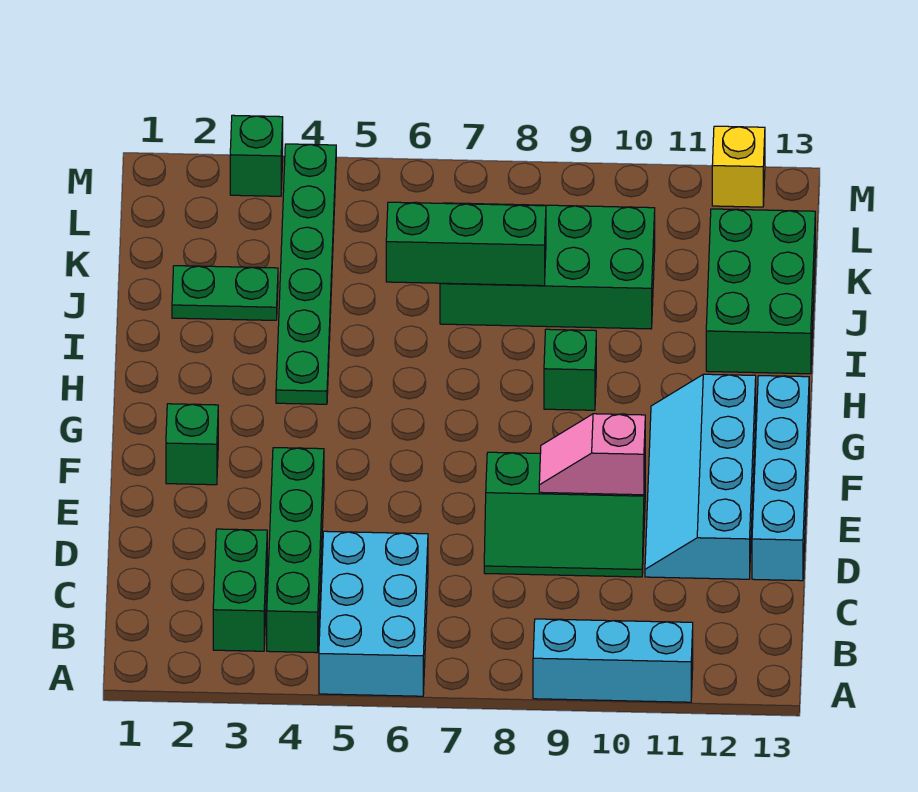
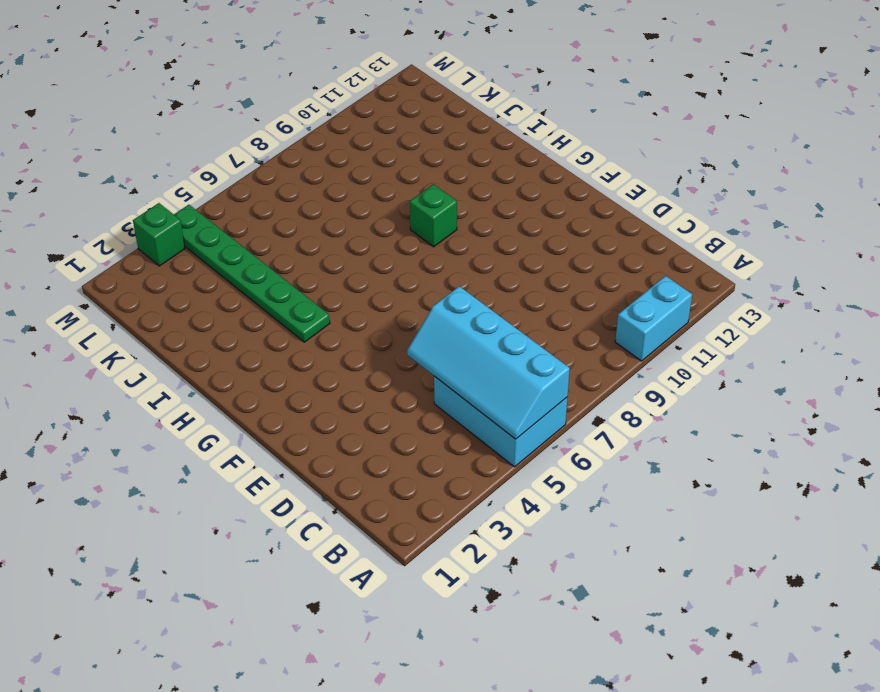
cyan 2x4 slope [407,286,570,439] -> cyan 2x4 slope moved to [645,374,756,579]
cyan 1x2 brick [615,276,692,361] -> cyan 1x3 brick [533,619,693,702]
none -> green 1x2 brick [213,529,267,651]
none -> green 1x4 brick [267,448,324,653]
none -> green 2x3 slope [484,452,645,577]

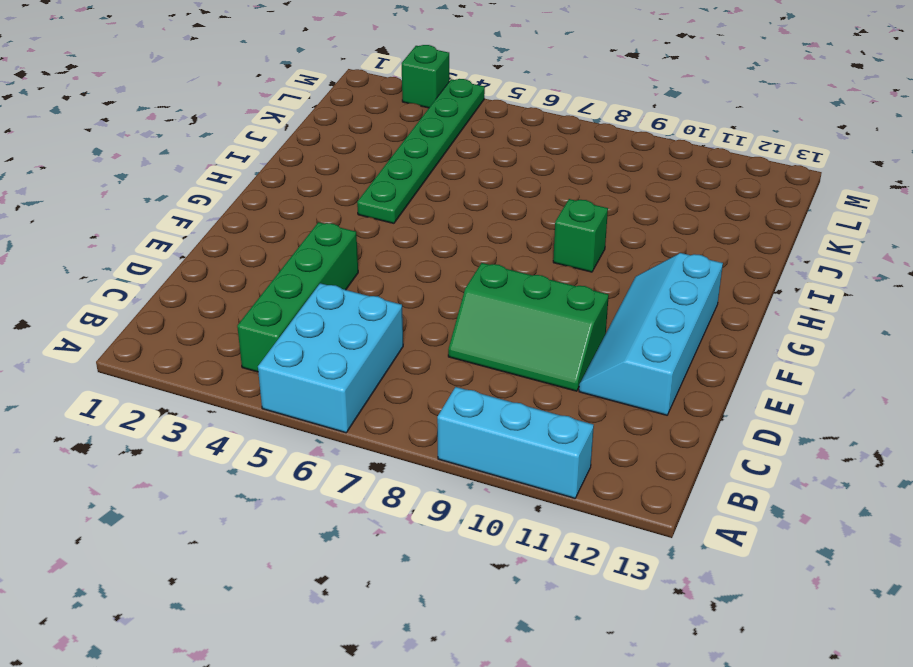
none -> green 1x2 brick [213,529,267,651]
none -> cyan 1x4 brick [752,376,809,581]
none -> green 1x1 brick [166,404,218,485]

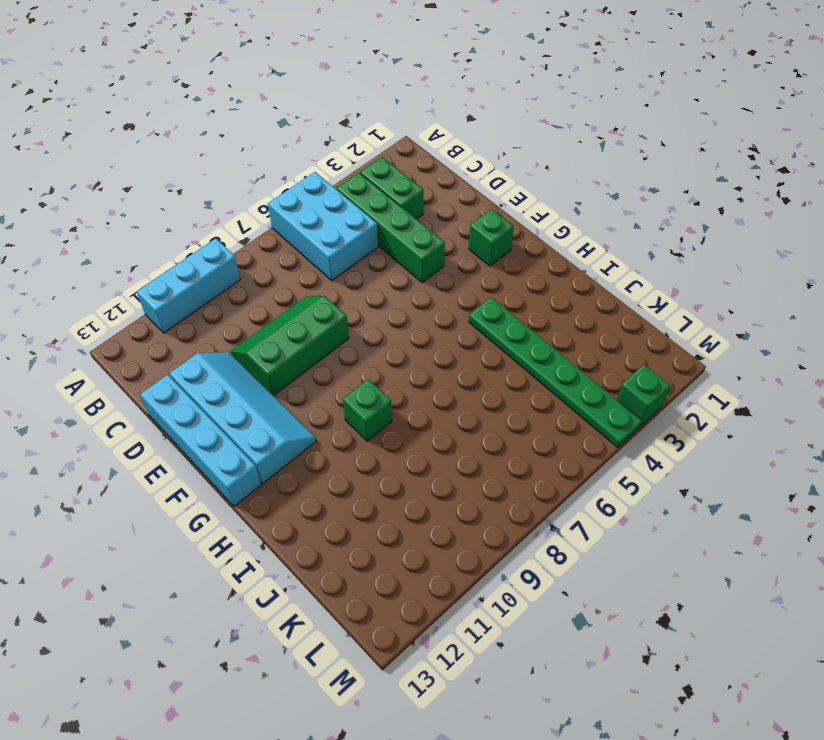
none -> green 2x3 brick [706,209,815,374]
none -> green 1x2 plate [172,266,278,320]
none -> green 2x4 brick [440,203,655,329]

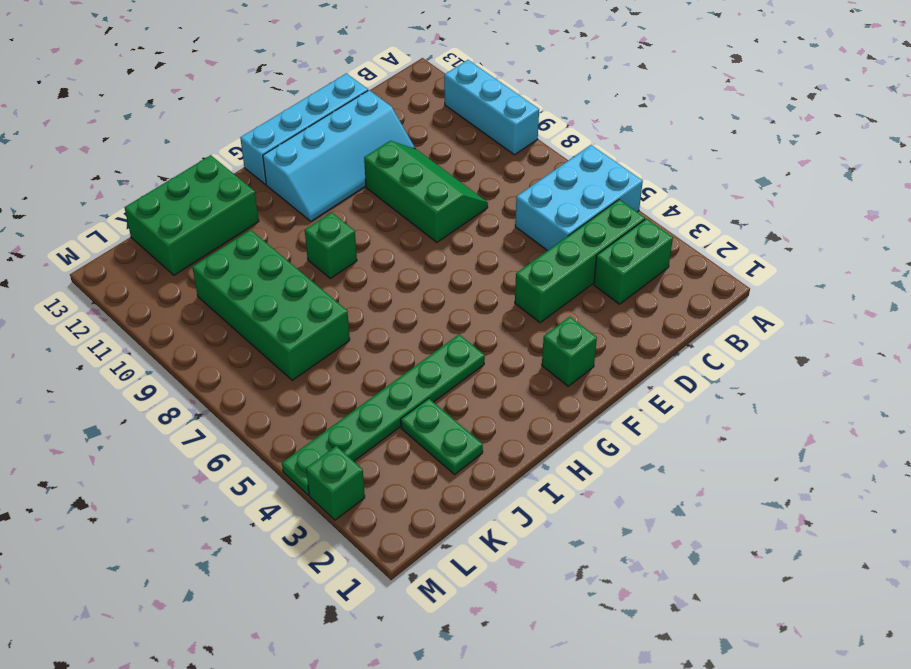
none -> yellow 1x1 brick [712,126,765,207]
none -> pink 1x2 slope [539,414,645,495]
none -> green 1x3 brick [386,202,546,286]

